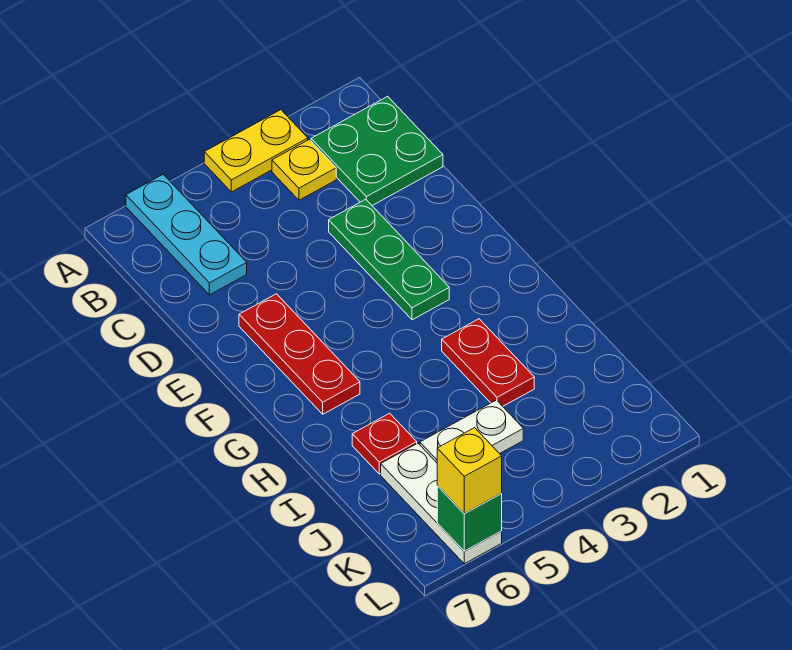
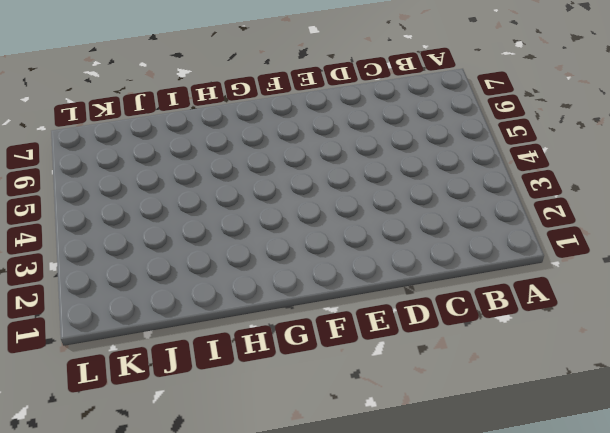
none -> yellow 1x2 plate [204,110,308,192]
none -> cyan 1x3 plate [126,174,247,295]
none -> green 2x2 plate [311,96,443,206]

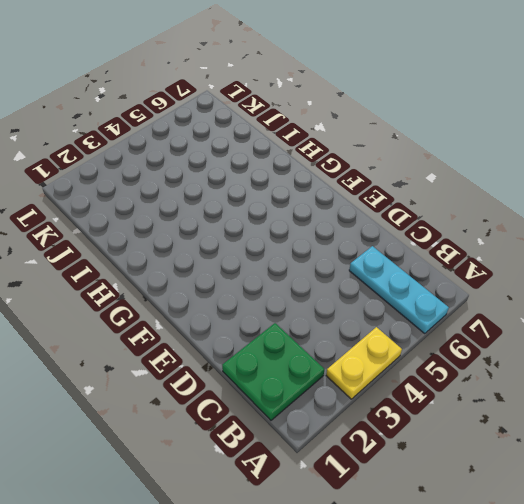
none -> yellow 1x1 plate [272,140,336,200]
none -> green 1x3 plate [329,199,449,320]
none -> red 1x3 plate [239,294,360,414]

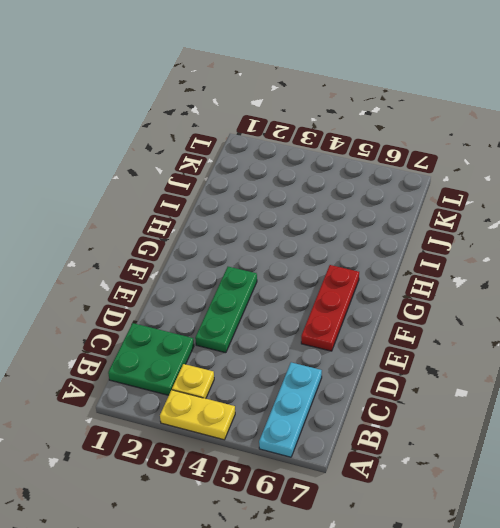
none -> red 1x2 plate [442,319,534,406]
none -> red 1x1 plate [352,413,417,474]
none -> white 1x2 plate [420,400,523,463]

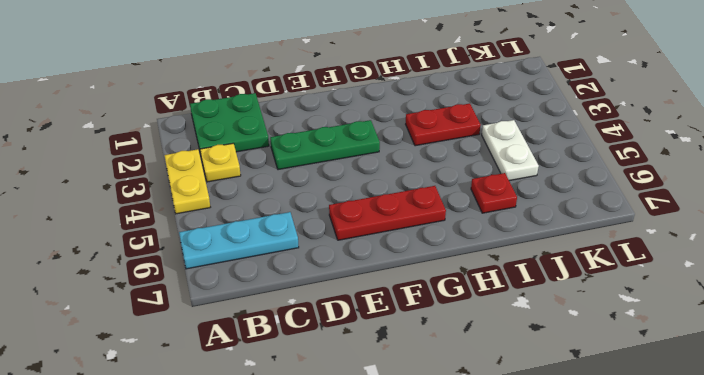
none -> white 1x3 plate [381,443,502,564]
none -> green 1x1 brick [437,486,502,551]
none -> yellow 1x1 brick [437,428,502,514]

